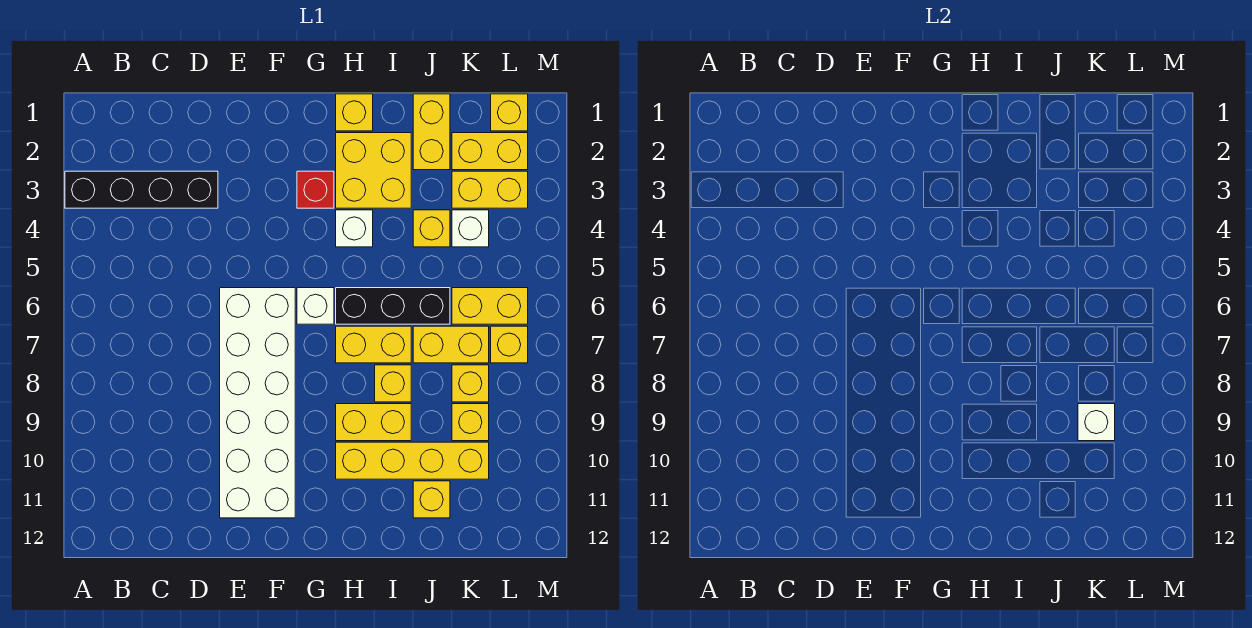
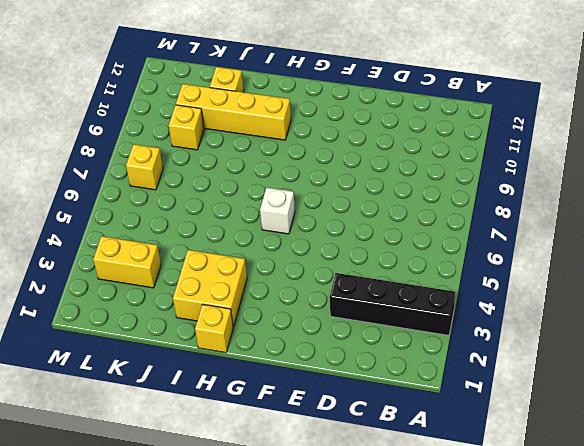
none -> white 2x6 brick [220,288,295,518]
none -> red 1x1 brick [297,171,334,208]
none -> white 1x1 brick [336,210,373,247]

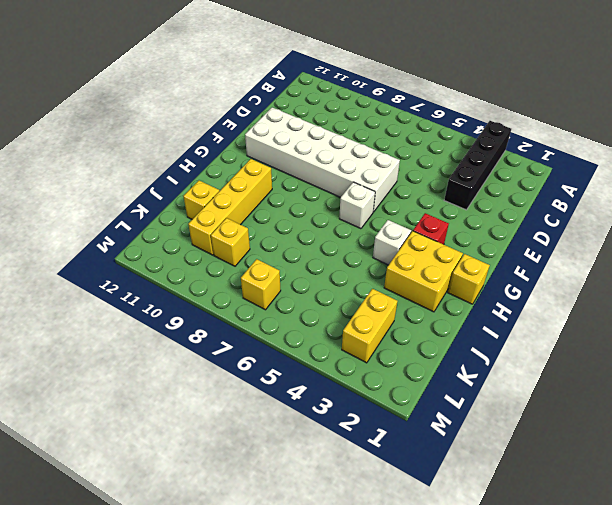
none -> black 1x3 brick [336,288,450,324]
none -> yellow 1x2 brick [336,326,411,363]
none -> yellow 1x2 brick [336,404,411,441]

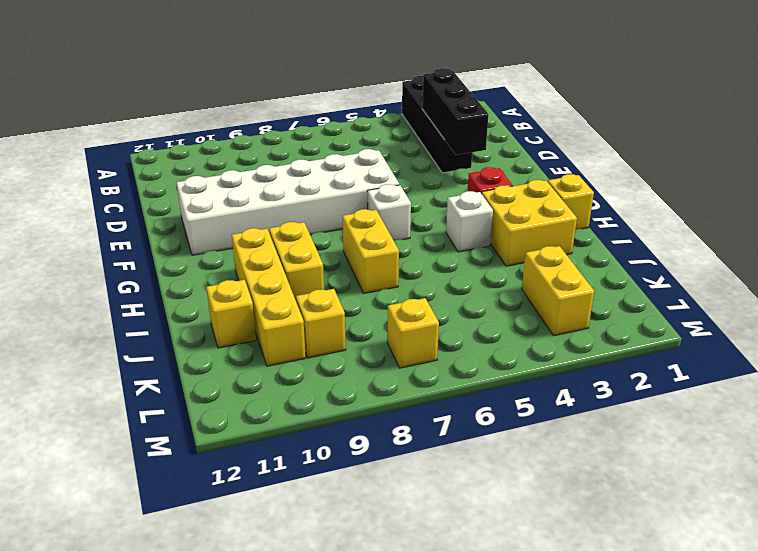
black 1x3 brick [422,68,489,155] -> black 1x3 brick moved to [336,288,450,324]
none -> yellow 1x1 brick [375,365,411,402]
none -> yellow 1x2 brick [413,94,450,170]
none -> yellow 1x1 brick [413,210,450,247]

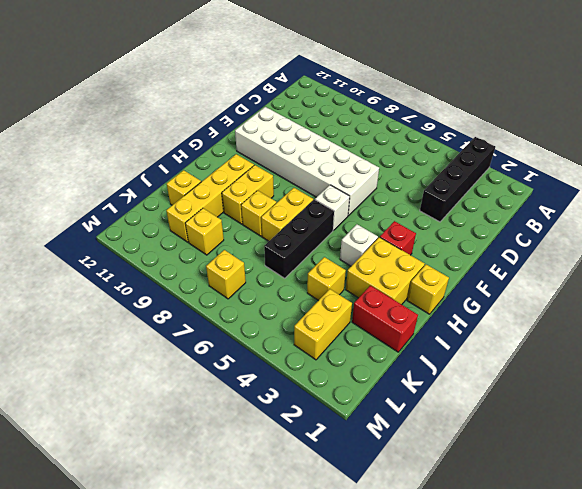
red 1x2 brick [352,285,418,352] -> yellow 1x2 brick [413,94,450,170]
none -> yellow 1x2 brick [413,326,489,363]
none -> yellow 1x2 brick [452,133,528,170]
none -> white 1x1 brick [452,210,489,247]

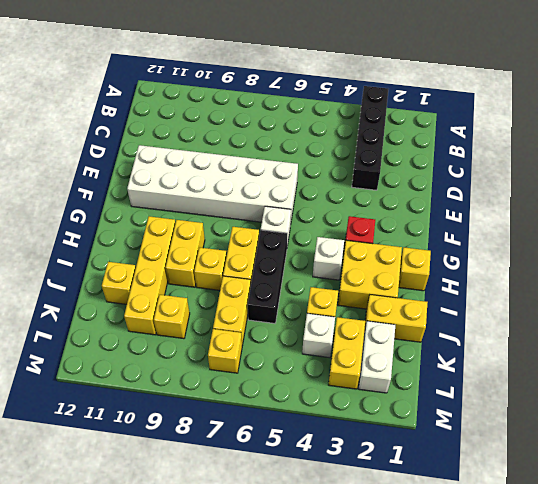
white 1x2 brick [358,321,395,393] -> yellow 1x2 brick [452,133,528,170]
none -> yellow 1x2 brick [452,288,528,324]
none -> yellow 1x1 brick [452,365,489,402]
none -> yellow 1x1 brick [491,94,528,131]

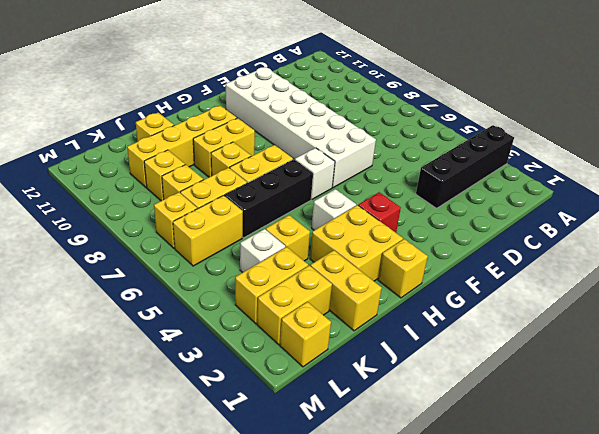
none -> white 1x1 brick [1078,404,1115,441]

